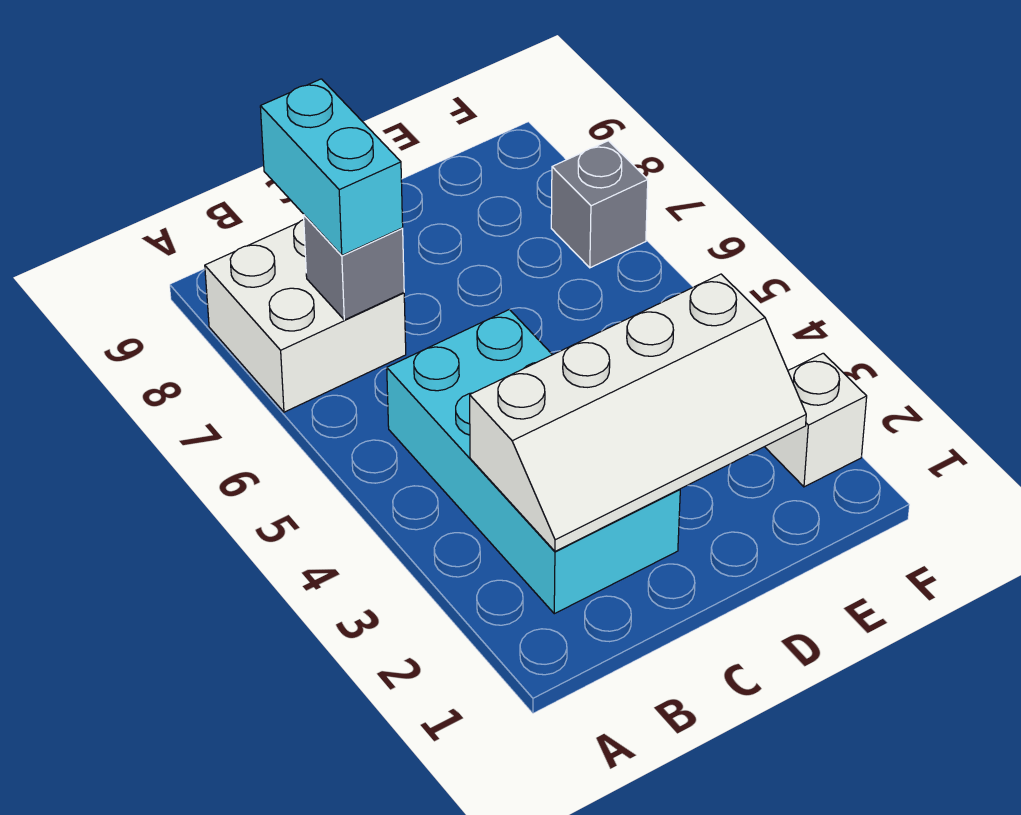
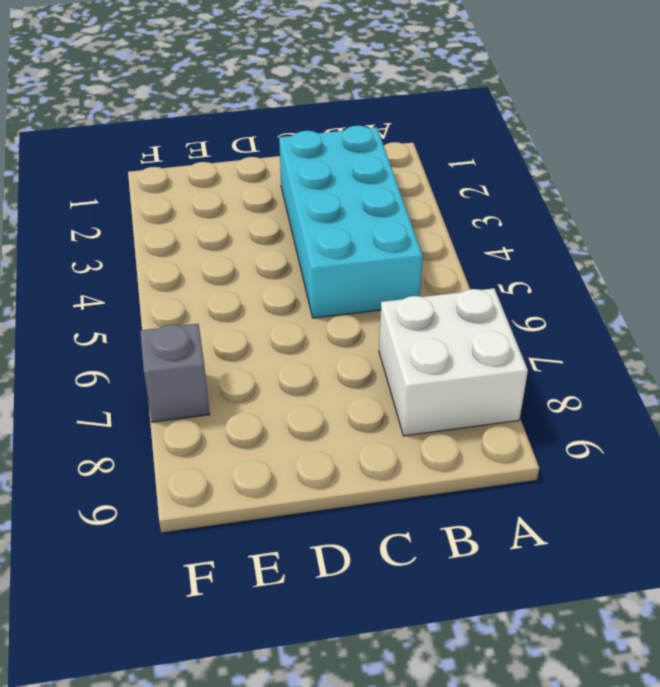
none -> white 1x1 brick [765,353,867,487]
none -> white 2x4 slope [470,274,806,551]

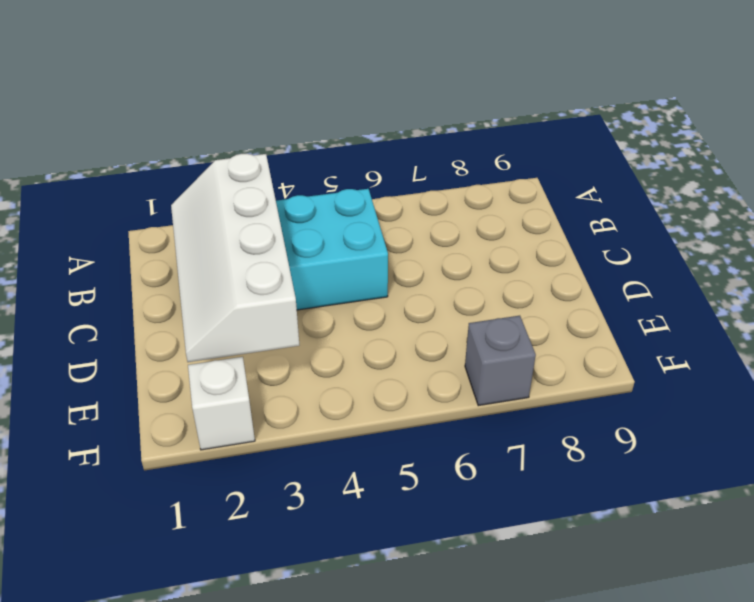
none -> white 2x2 brick [205,220,406,412]
none -> grey 1x1 brick [304,215,404,320]

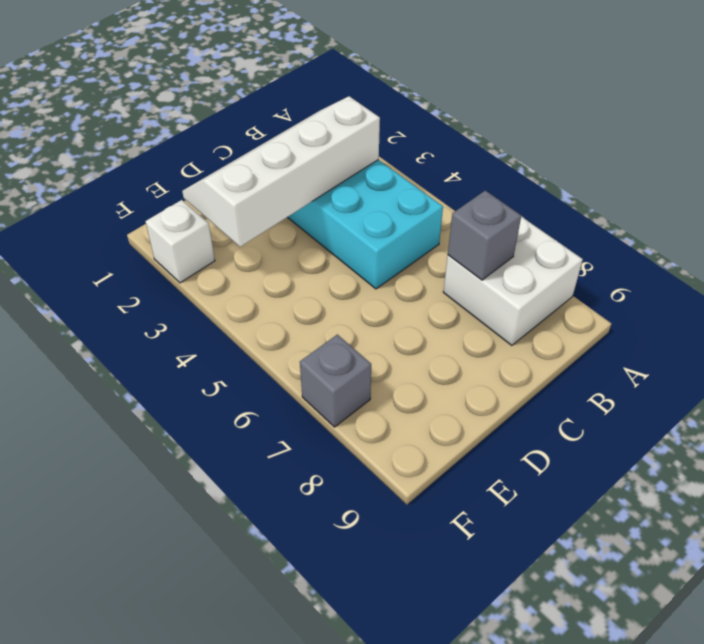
none -> cyan 1x2 brick [260,79,403,255]

